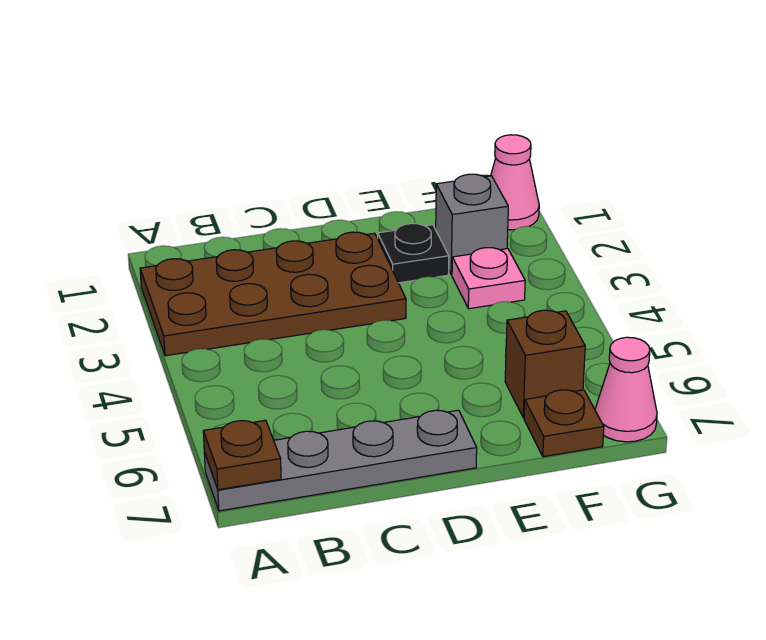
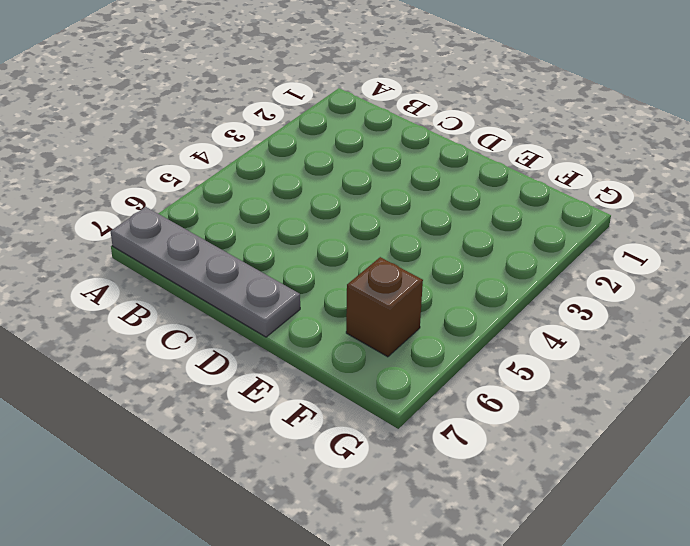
none -> brown 2x4 plate [140,232,406,356]
none -> black 1x1 plate [378,223,449,283]

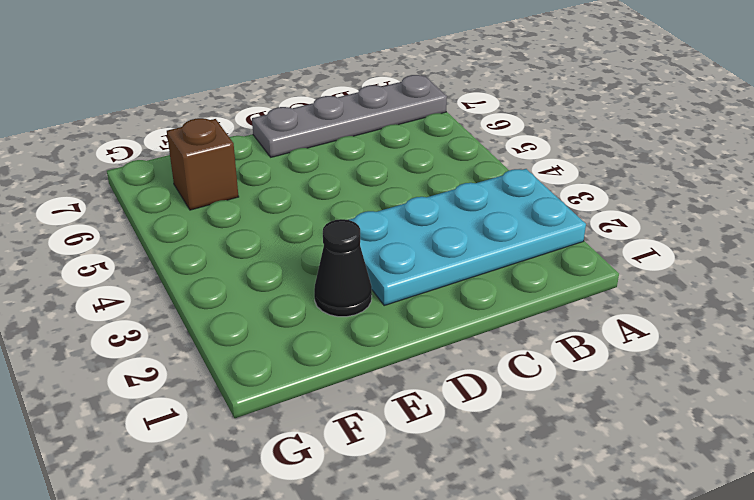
cyan 2x4 plate [349,169,586,305] -> brown 2x4 plate [140,232,406,356]
black 1x1 cone [314,219,372,317] -> black 1x1 plate [378,223,449,283]
none -> grey 1x1 brick [436,174,508,275]
none -> pink 1x1 plate [452,248,525,309]

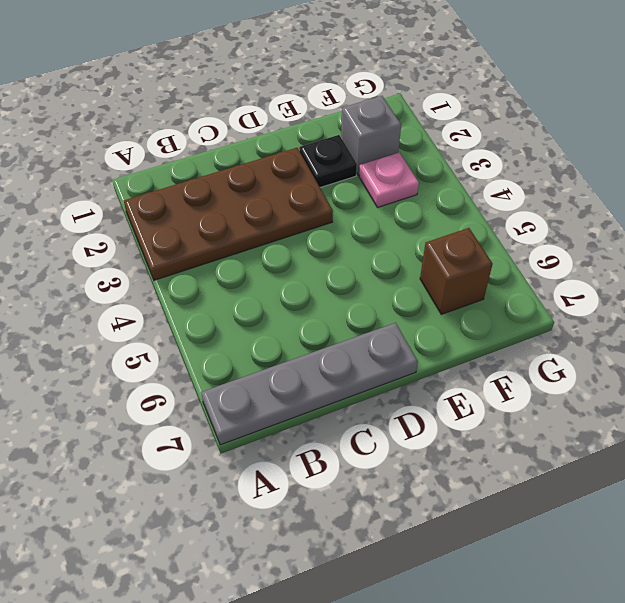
none -> brown 1x1 plate [524,390,604,457]
none -> pink 1x1 cone [491,135,539,230]

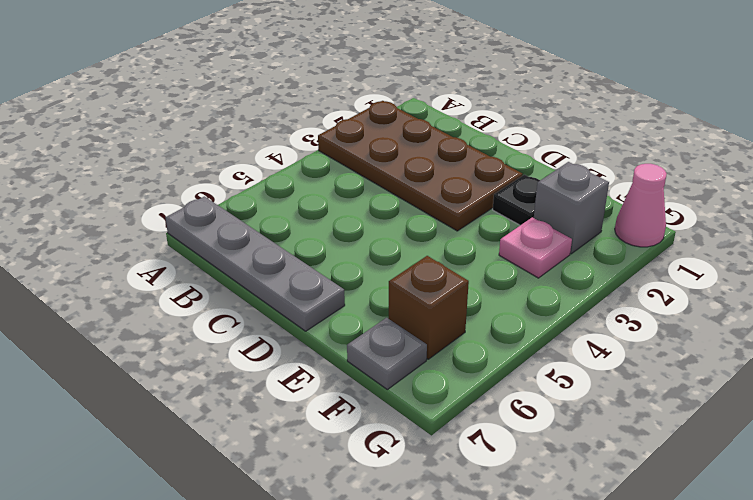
grey 1x1 plate [347,318,427,390] -> brown 1x1 plate [524,390,604,457]
none -> pink 1x1 cone [595,337,657,442]
none -> brown 1x1 plate [203,420,281,490]

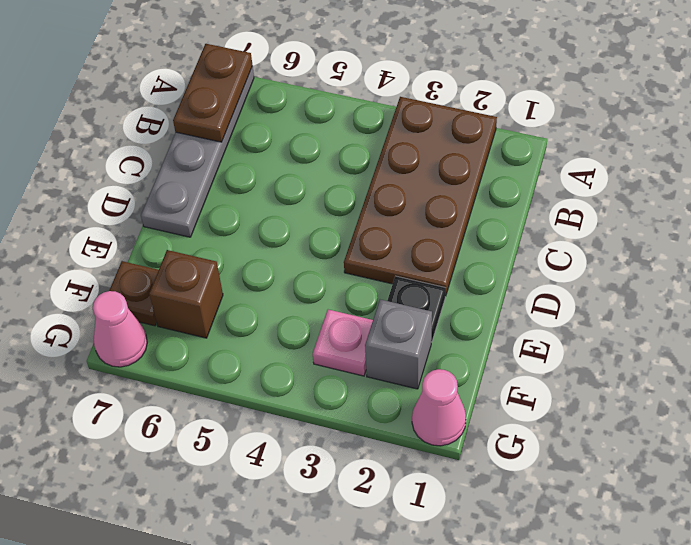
brown 1x2 plate [173,44,252,142] -> brown 1x1 plate [203,420,281,490]

